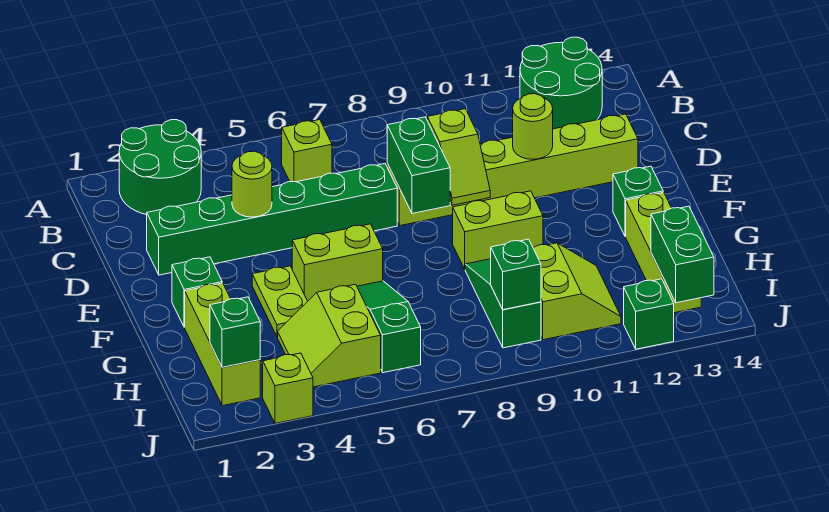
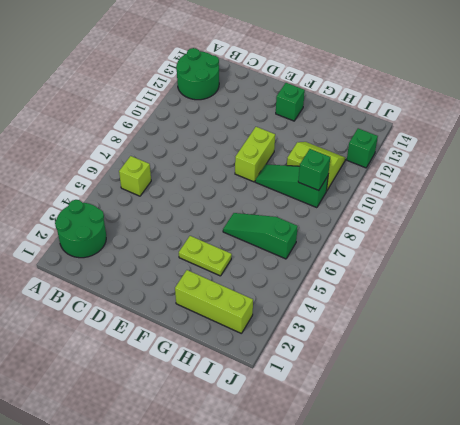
none -> green 1x6 brick [147,164,397,275]
none -> lime 1x6 brick [387,114,638,226]
none -> green 1x1 brick [172,257,222,327]

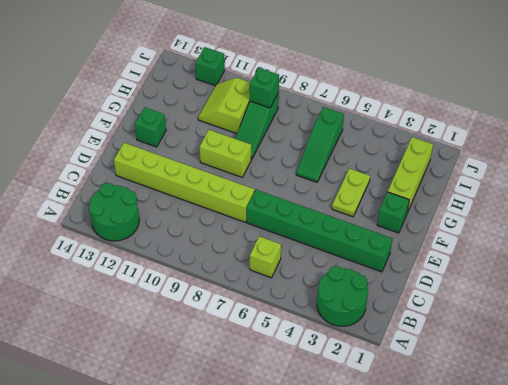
none -> lime 1x2 brick [292,224,383,301]
none -> lime 1x3 brick [626,192,701,313]
none -> lime 2x2 slope [278,284,381,387]

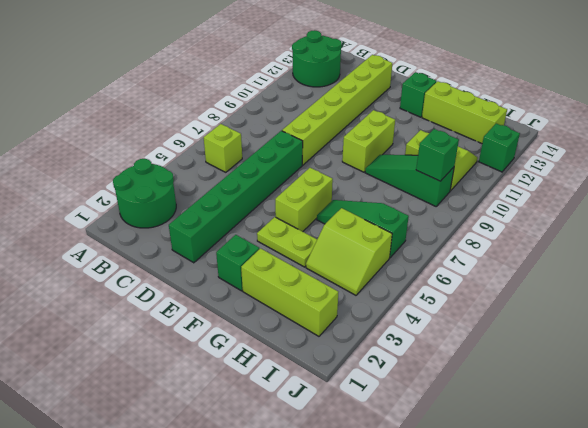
none -> lime 1x1 brick [263,353,313,423]
none -> lime 1x1 round brick [232,151,272,217]
none -> green 1x2 brick [387,117,450,214]

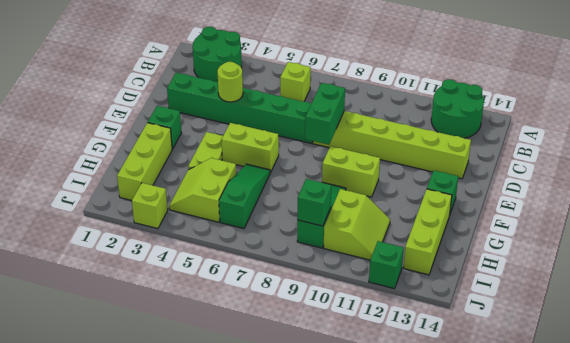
none -> lime 1x2 slope [427,109,490,205]
none -> lime 1x1 round brick [513,94,553,159]
none -> green 1x1 brick [210,297,260,367]

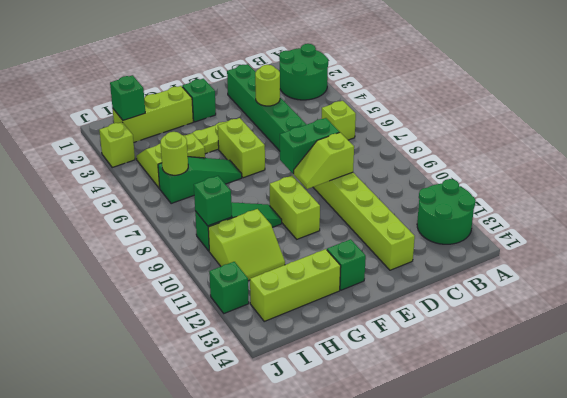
lime 1x1 round brick [161,132,188,175] -> lime 1x1 round brick moved to [513,94,553,159]
none -> green 1x2 brick [651,206,714,303]

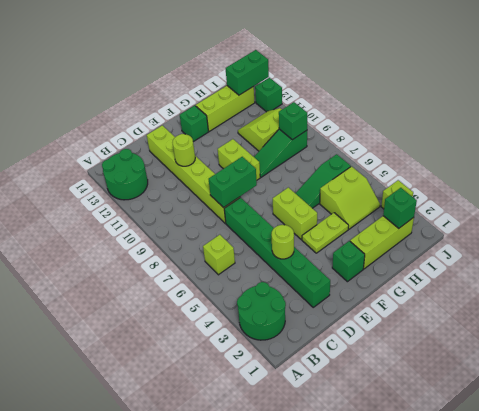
none -> lime 1x2 slope [427,109,490,205]

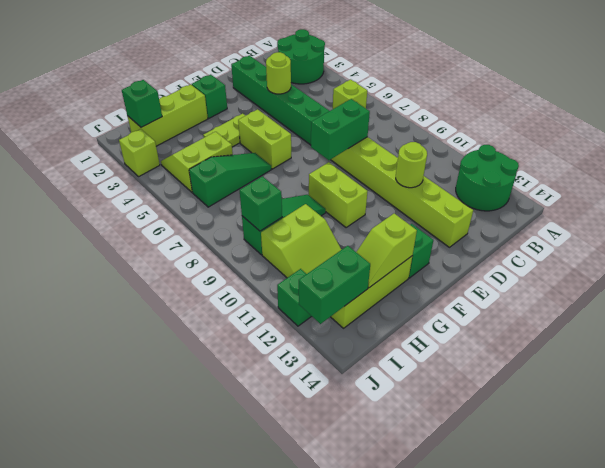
lime 1x2 slope [356,213,417,288] -> lime 1x2 slope moved to [427,109,490,205]

